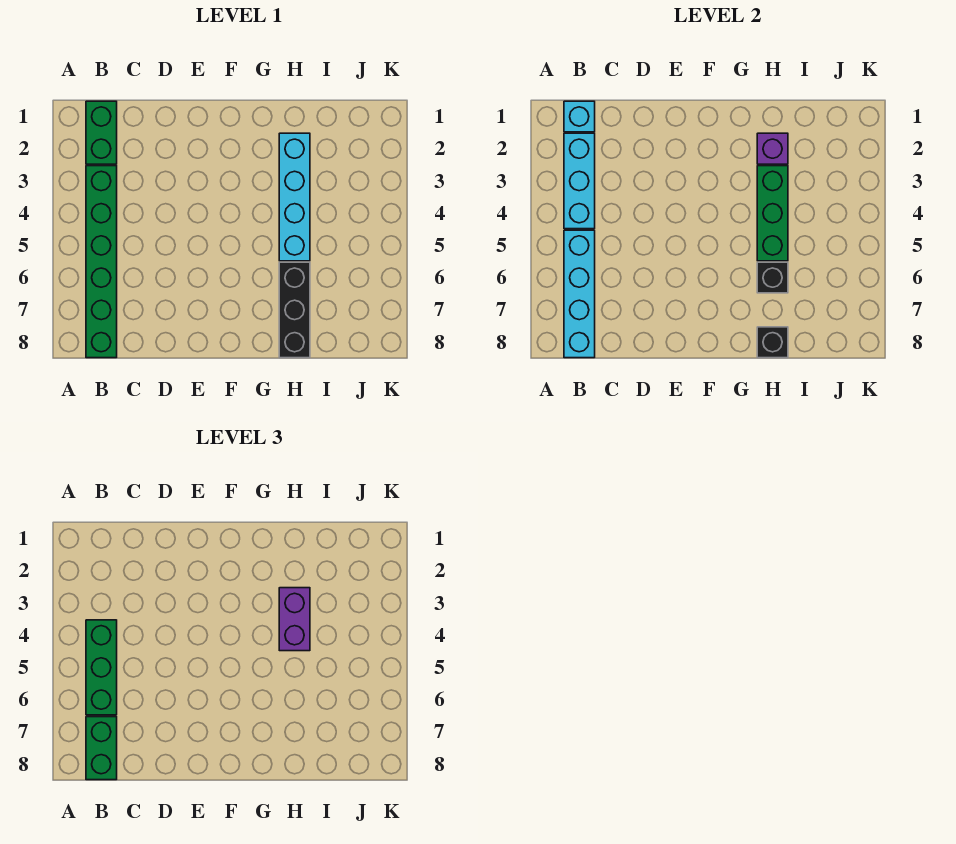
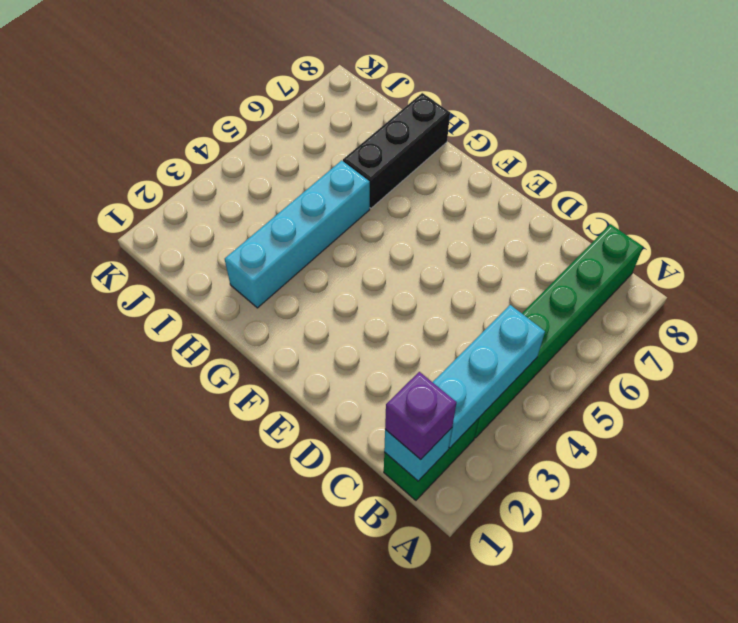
purple 1x1 brick [385,372,457,459] -> purple 1x1 brick moved to [757,133,788,164]
none -> cyan 1x4 brick [564,230,595,358]
none -> green 1x3 brick [757,166,788,261]
none -> black 1x1 brick [757,262,788,293]

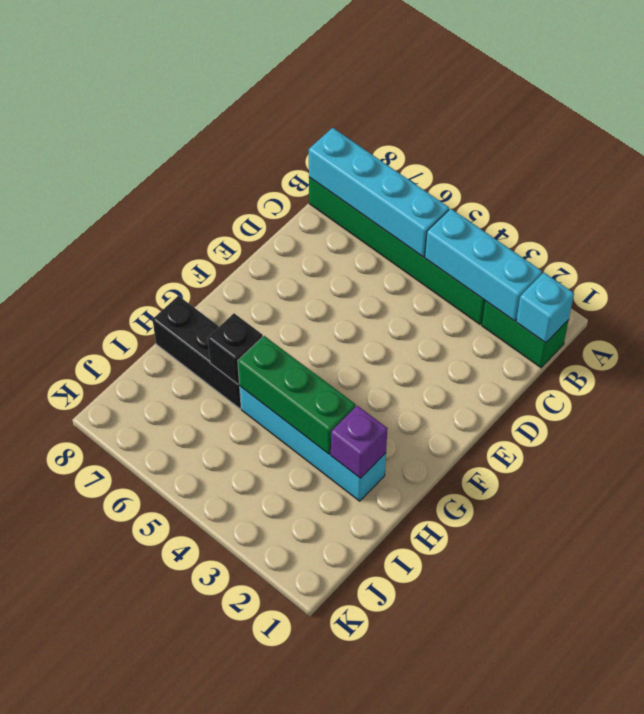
none -> black 1x1 brick [757,327,788,358]
none -> green 1x3 brick [86,620,117,715]
none -> green 1x2 brick [86,717,117,780]

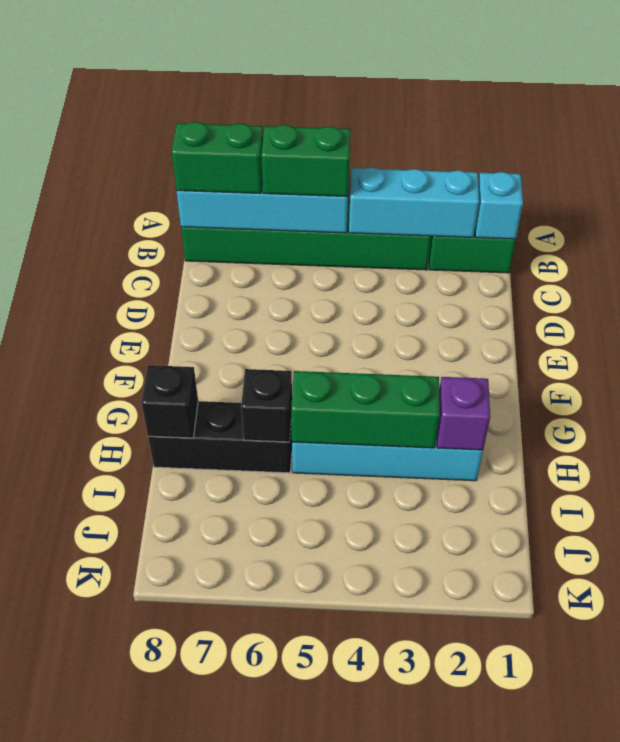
green 1x2 brick [261,125,351,197] -> green 1x3 brick [86,620,117,715]
none -> purple 1x2 brick [279,588,310,651]

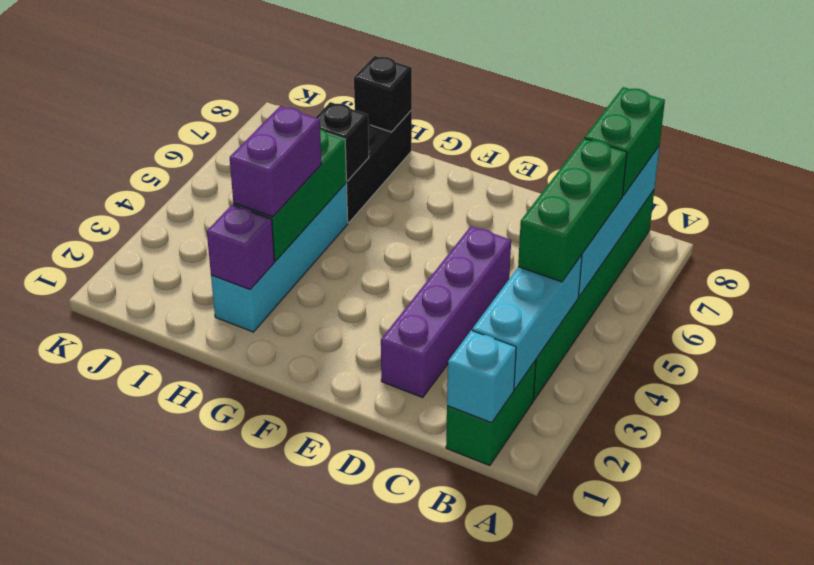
purple 1x4 brick [381,226,511,397] -> none

